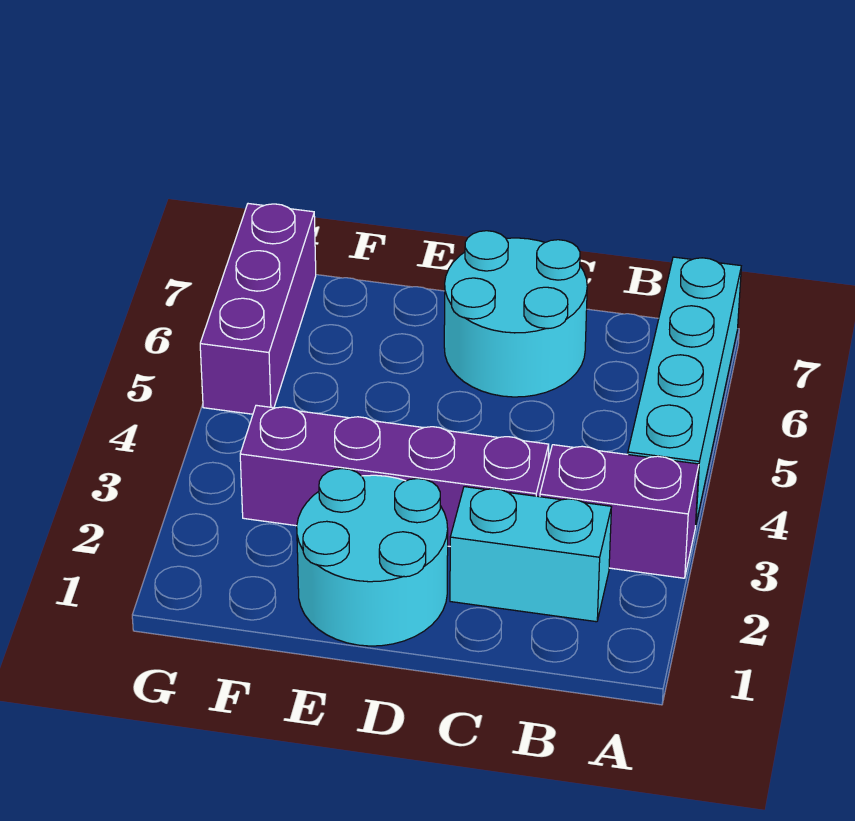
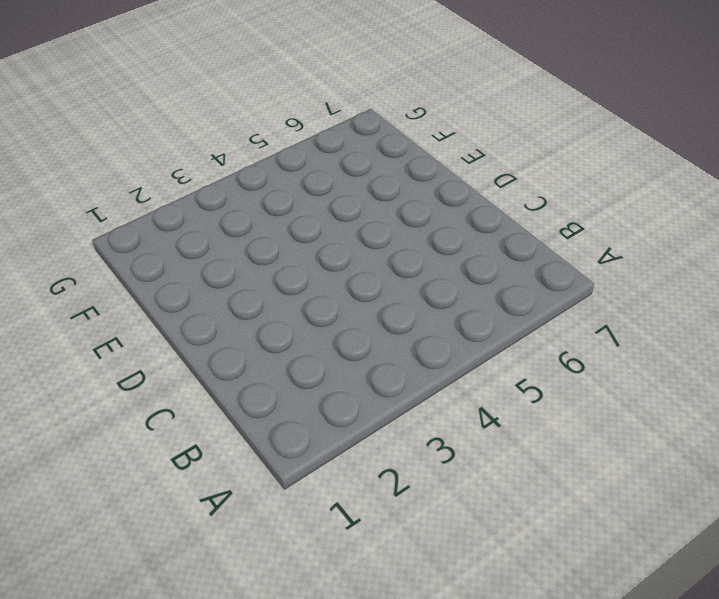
none -> purple 1x2 brick [540,445,699,578]
none -> cyan 1x4 brick [628,257,741,523]

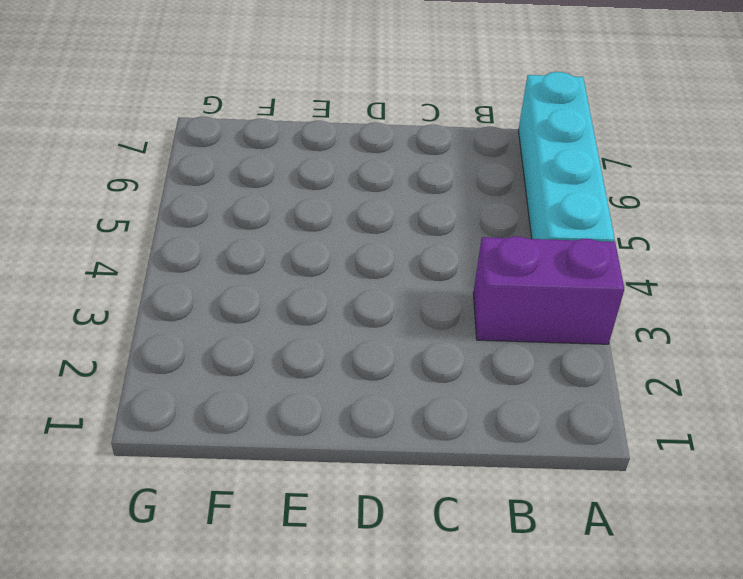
none -> cyan 1x2 brick [450,487,611,622]
none -> purple 1x4 brick [240,405,549,546]

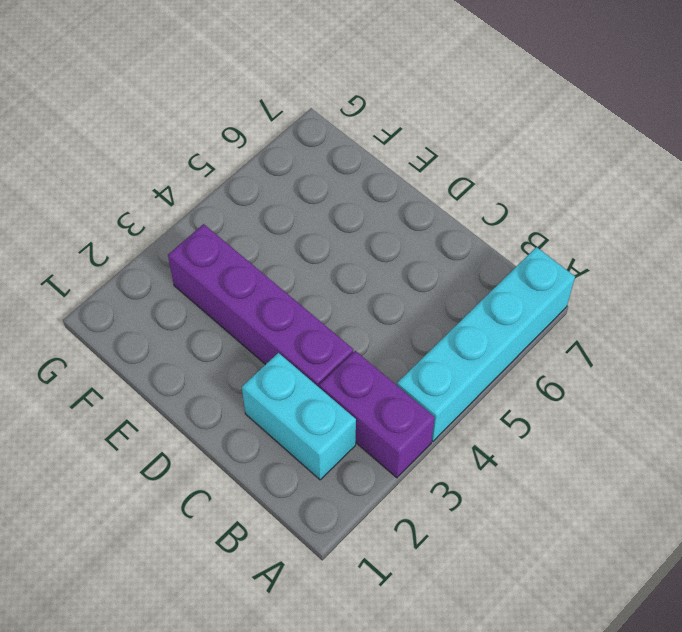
none -> cyan 2x2 round brick [444,231,587,397]
none -> cyan 2x2 round brick [297,469,448,646]

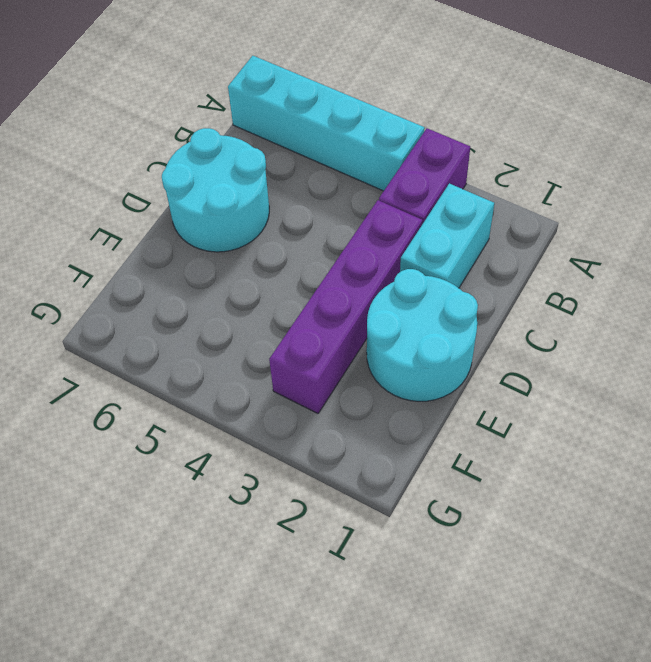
none -> purple 1x3 brick [200,204,316,414]

